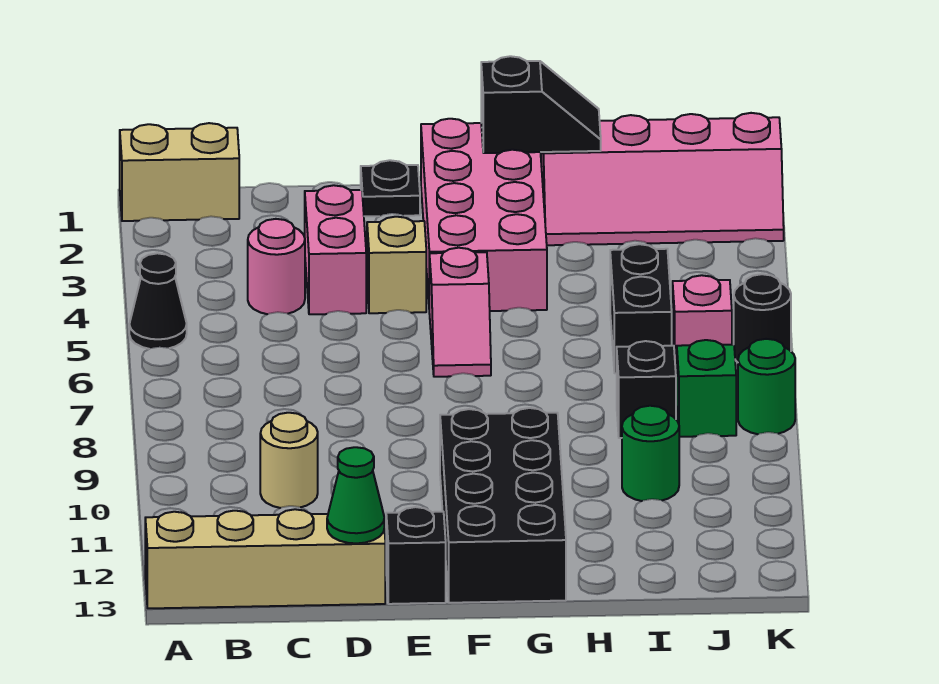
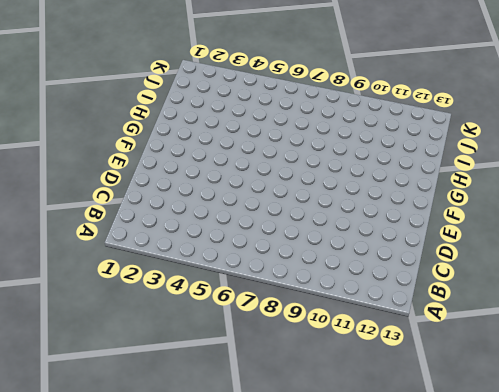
none -> tan 1x2 brick [120,123,239,221]
none -> black 1x1 cone [129,253,187,349]
none -> tan 1x4 brick [145,509,385,608]

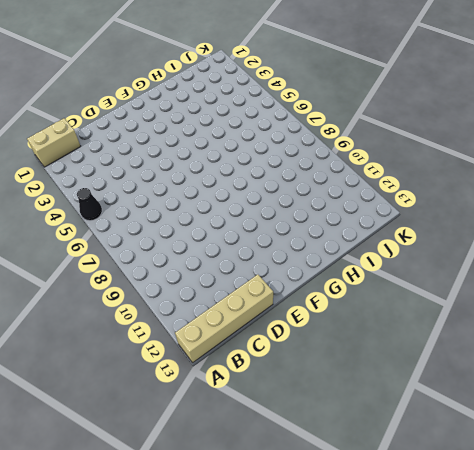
none -> pink 1x1 round brick [248,219,305,314]
none -> tan 1x1 round brick [260,413,318,508]
none -> pink 1x2 brick [305,185,366,314]

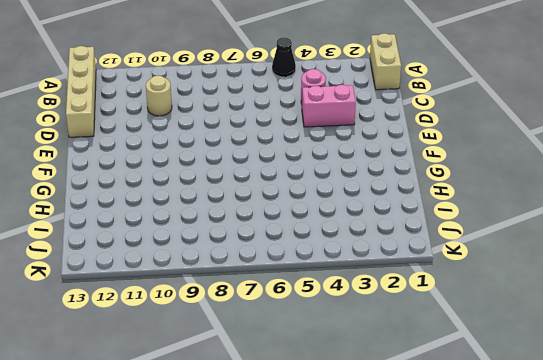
none -> black 1x1 plate [361,160,420,216]
none -> tan 1x1 brick [367,217,426,313]
none -> black 1x1 brick [386,507,446,604]

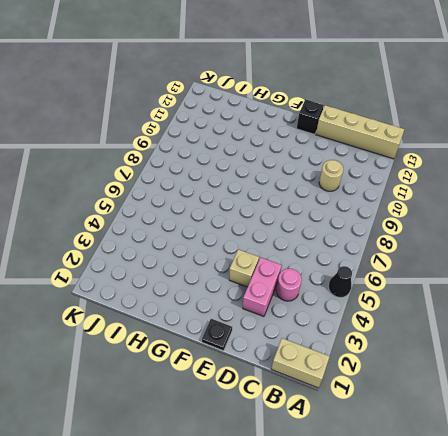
none -> pink 2x4 brick [421,119,547,311]
none -> pink 1x2 slope [429,248,491,377]
none -> black 2x4 brick [440,408,566,603]

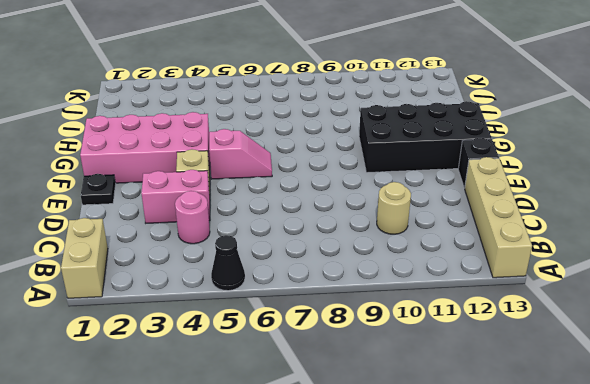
none -> pink 2x4 slope [541,113,784,245]
none -> black 1x2 brick [610,244,672,373]
none -> black 1x1 brick [617,341,676,438]

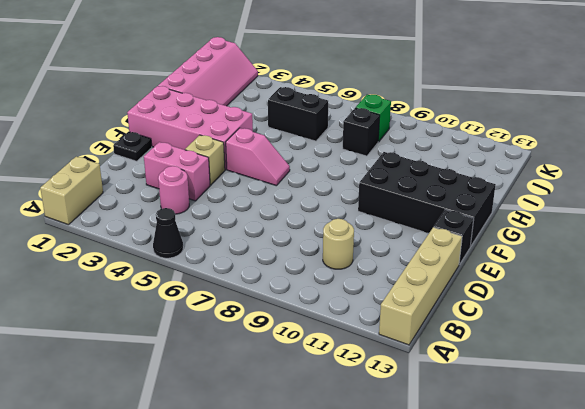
none -> green 1x1 round brick [622,406,679,501]
none -> pink 1x1 brick [673,275,732,372]
none -> black 1x1 round brick [734,274,791,362]

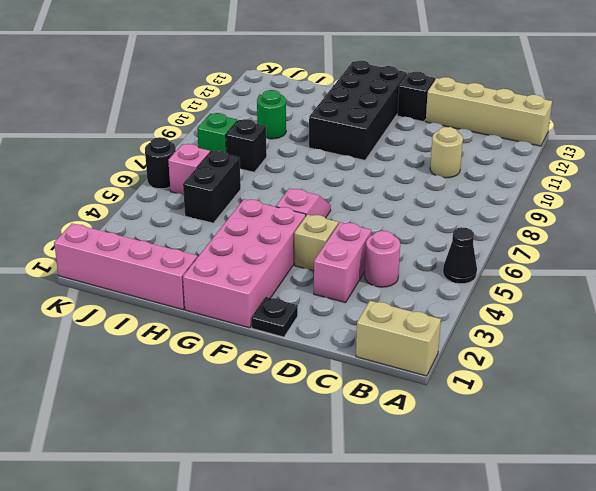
none -> green 1x1 round brick [738,339,795,434]
none -> green 1x1 cone [327,447,384,543]
none -> black 1x2 slope [481,56,601,153]

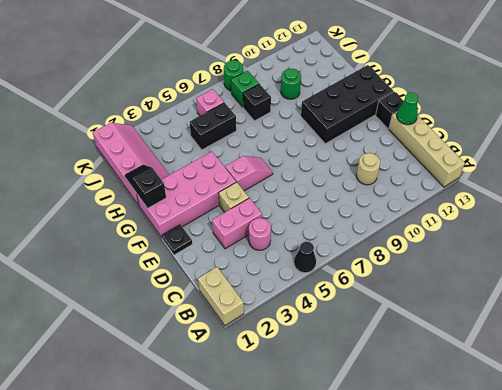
none -> black 1x1 round brick [734,274,791,362]

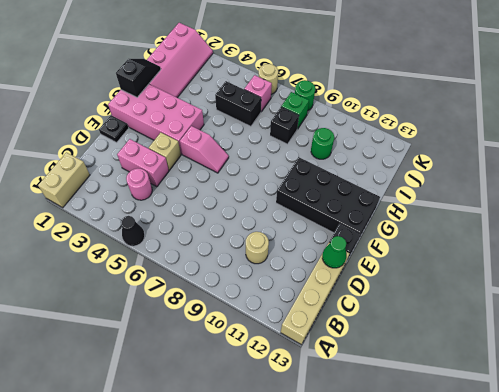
tan 1x1 round brick [259,64,278,94] -> black 1x1 round brick [734,274,791,362]

